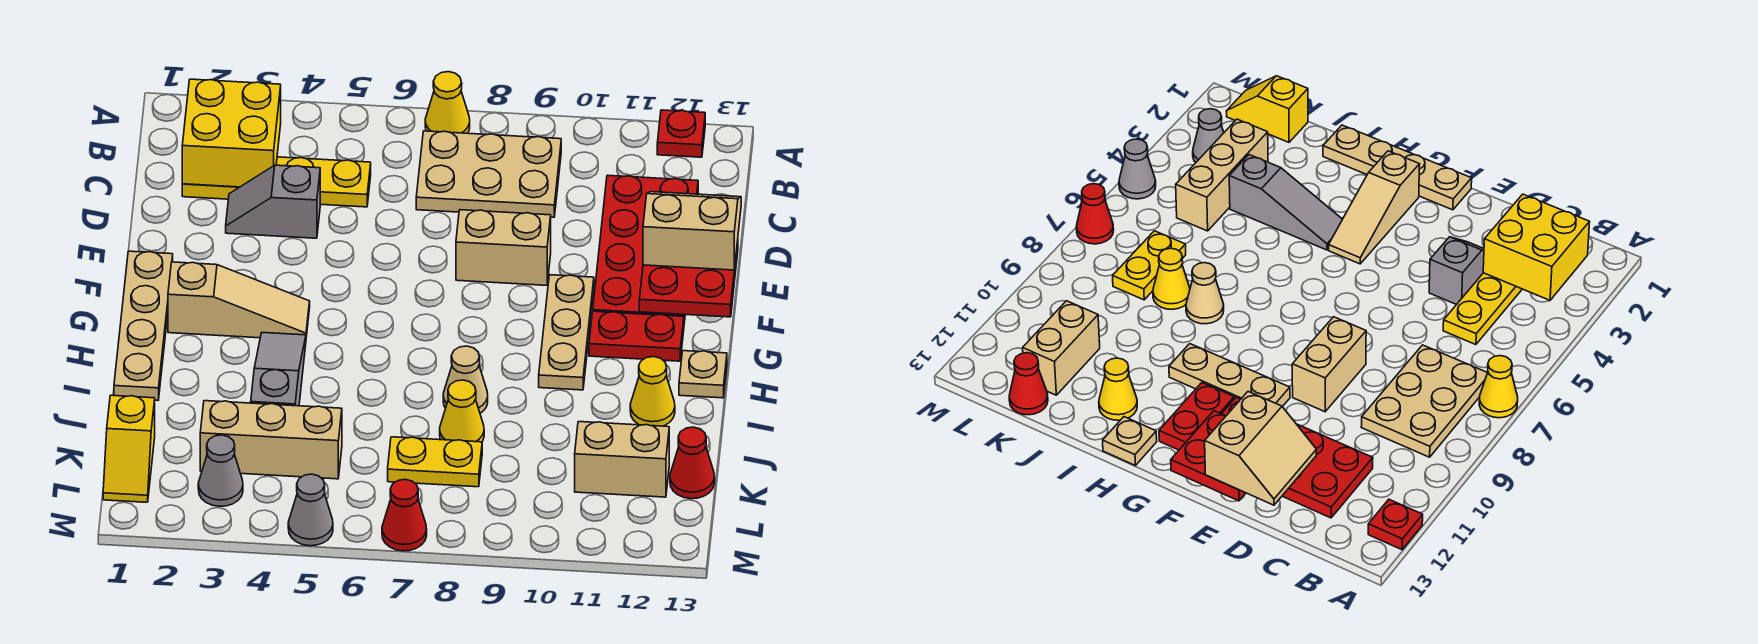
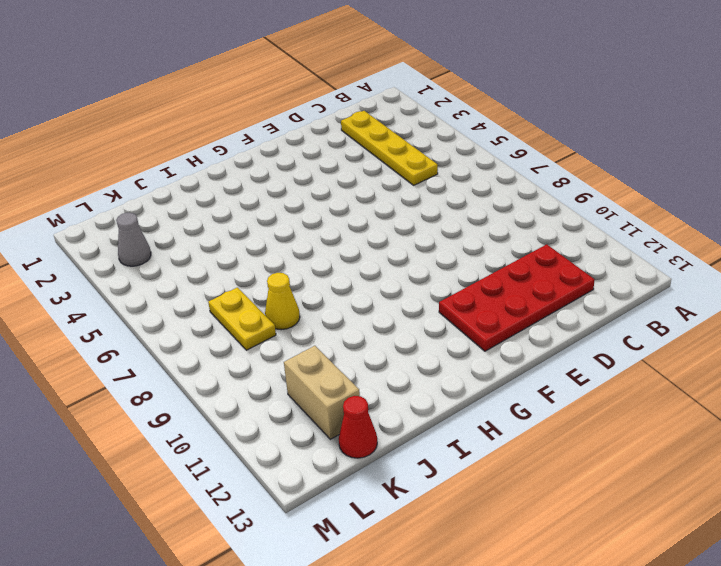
none -> yellow 1x1 cone [425,72,470,133]
none -> red 1x1 plate [657,110,705,157]
none -> tan 2x3 plate [416,131,561,217]

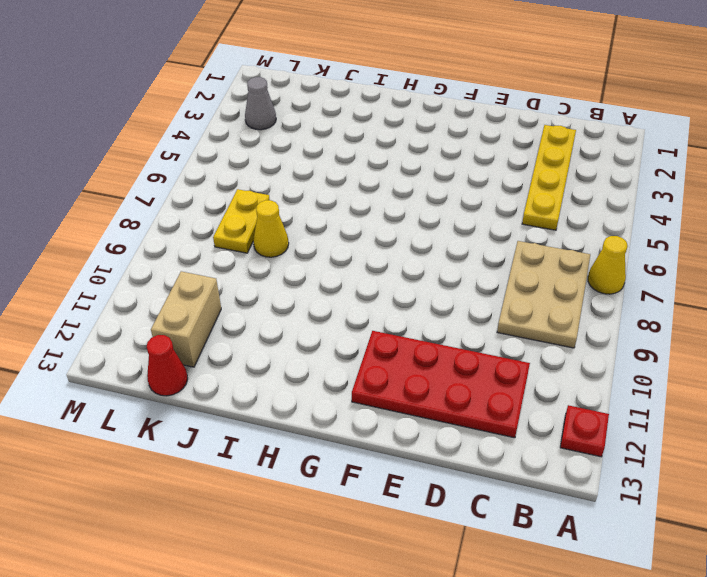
none -> grey 1x2 slope [226,165,320,238]
none -> tan 1x2 brick [456,210,551,285]
none -> tan 1x4 plate [114,251,173,400]

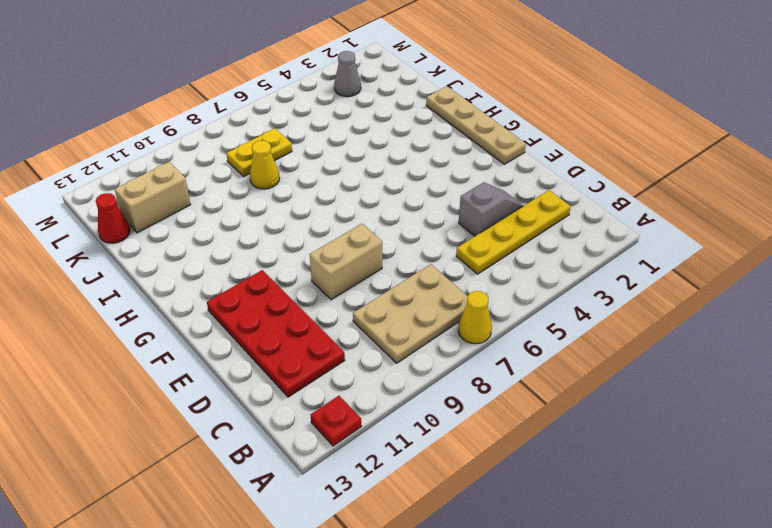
none -> tan 1x3 plate [539,275,594,390]
none -> tan 1x3 slope [168,262,310,338]
none -> red 1x2 plate [589,311,684,361]

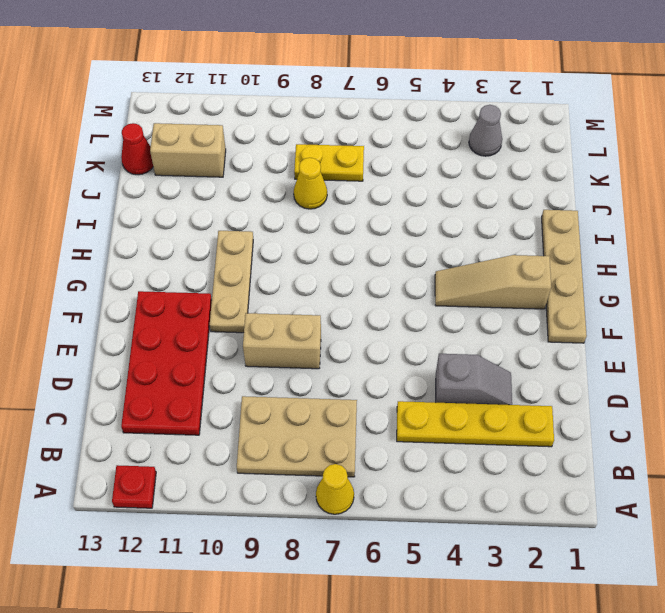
none -> red 1x2 plate [589,311,684,361]
none -> grey 1x3 slope [251,333,306,406]
none -> tan 1x1 plate [679,351,727,398]

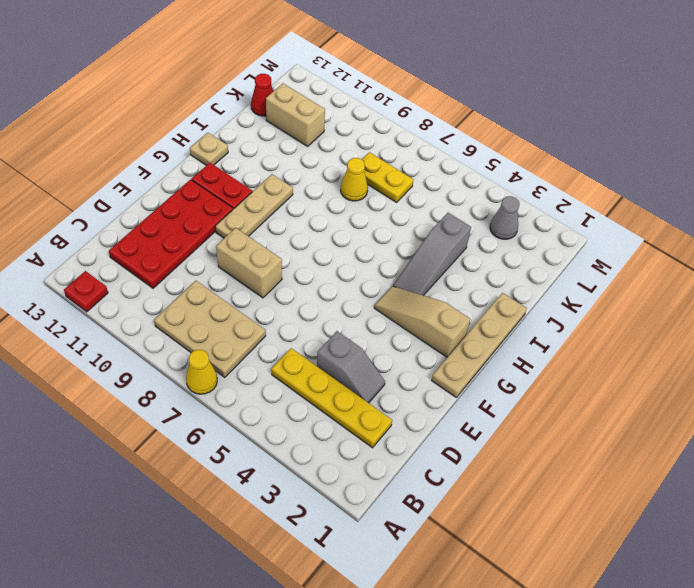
none -> tan 1x1 cone [443,346,488,413]
none -> yellow 1x1 cone [630,357,675,426]
none -> yellow 1x2 slope [103,395,155,502]

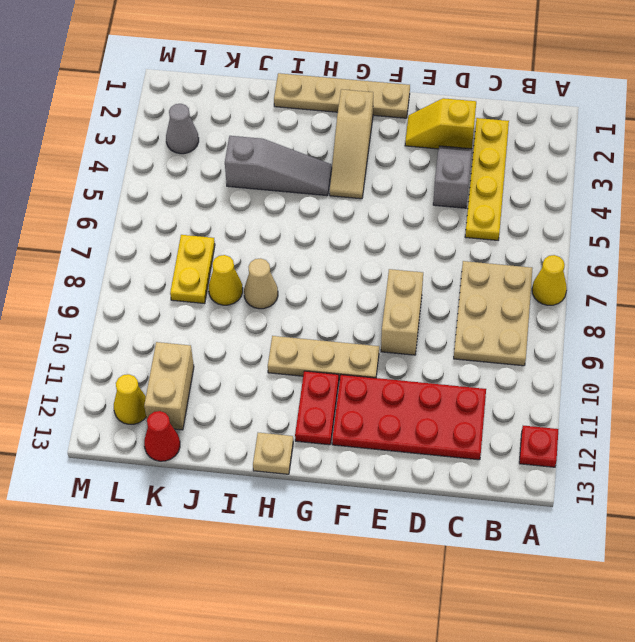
yellow 1x2 slope [405,98,476,149] -> yellow 1x2 slope moved to [103,395,155,502]
yellow 1x1 cone [114,374,146,424] -> yellow 1x1 cone moved to [630,357,675,426]
none -> tan 1x3 brick [200,401,342,479]
none -> grey 1x1 cone [288,474,333,546]
none -> red 1x1 cone [382,479,427,551]

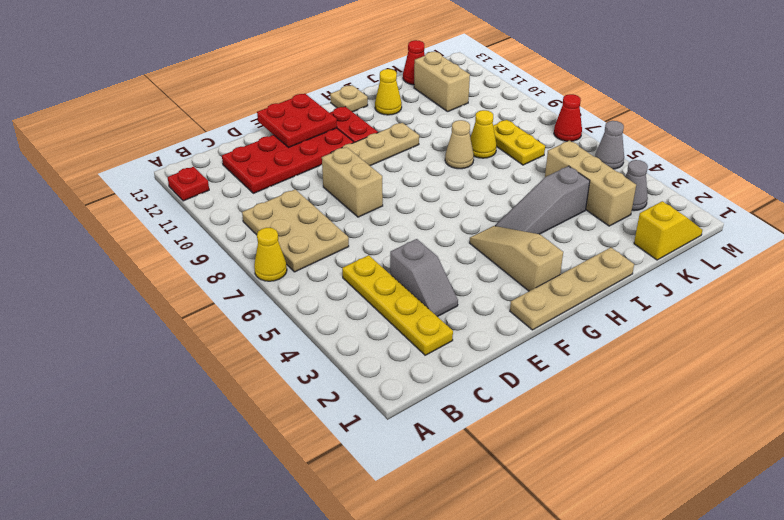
none -> yellow 2x2 brick [182,79,281,187]
none -> tan 2x2 slope [643,192,741,270]

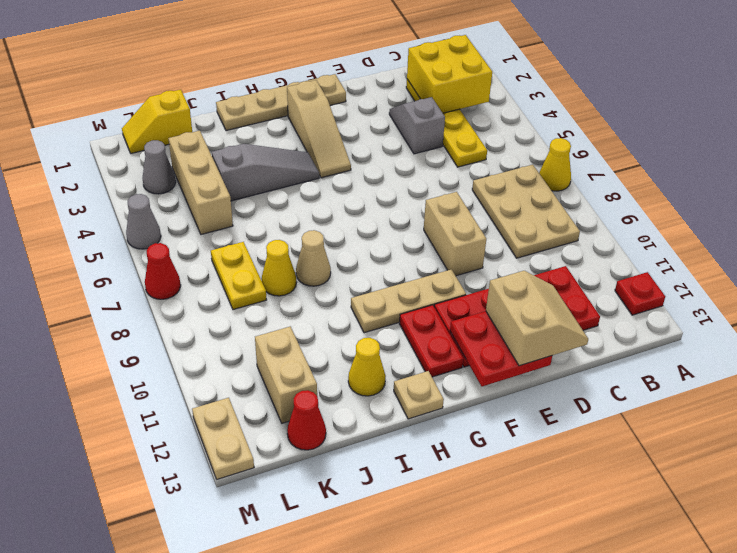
tan 1x2 plate [192,398,254,479] -> none

